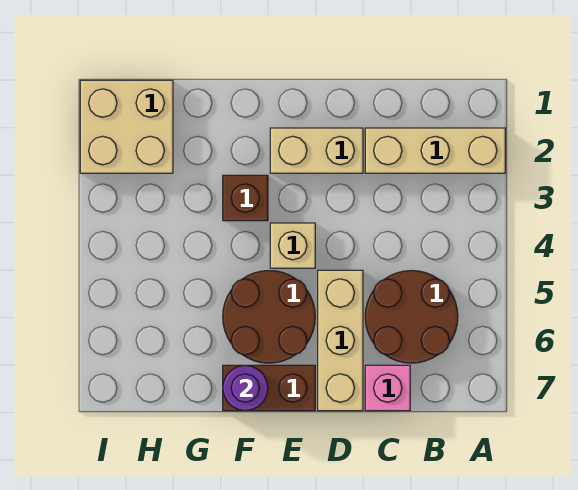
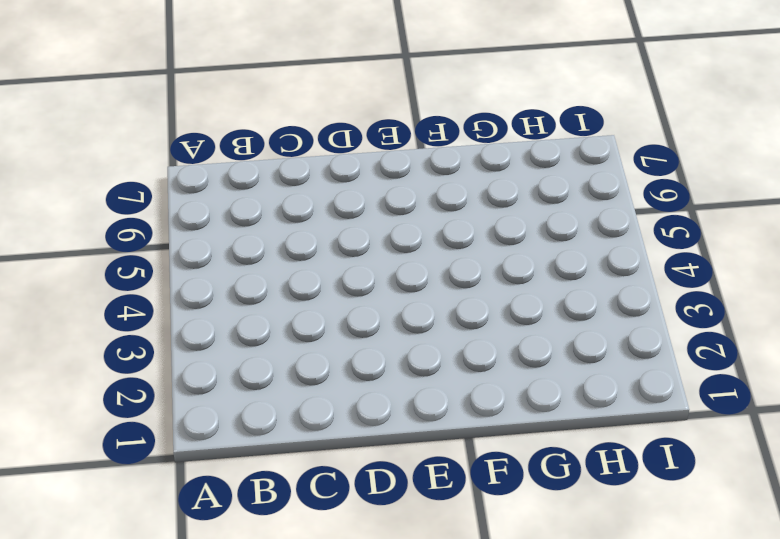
none -> tan 1x3 brick [365,128,505,173]
none -> brown 2x2 round brick [365,270,458,363]

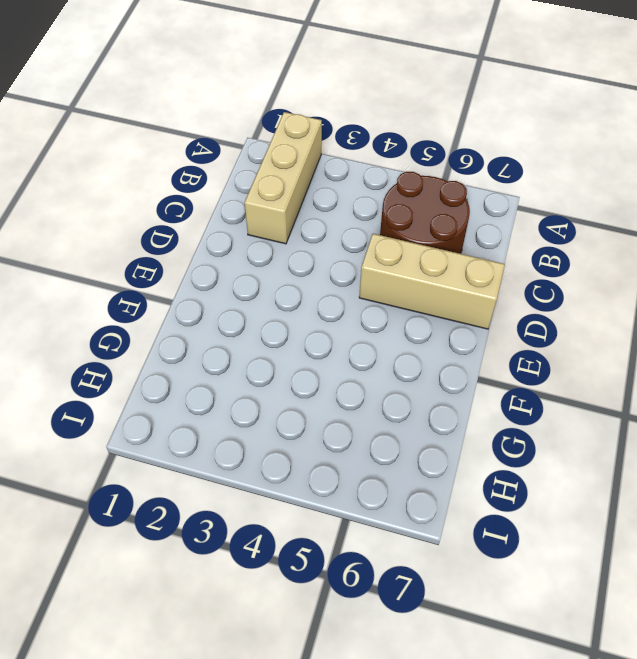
none -> pink 1x1 brick [365,365,410,411]
none -> tan 1x2 brick [270,128,363,173]

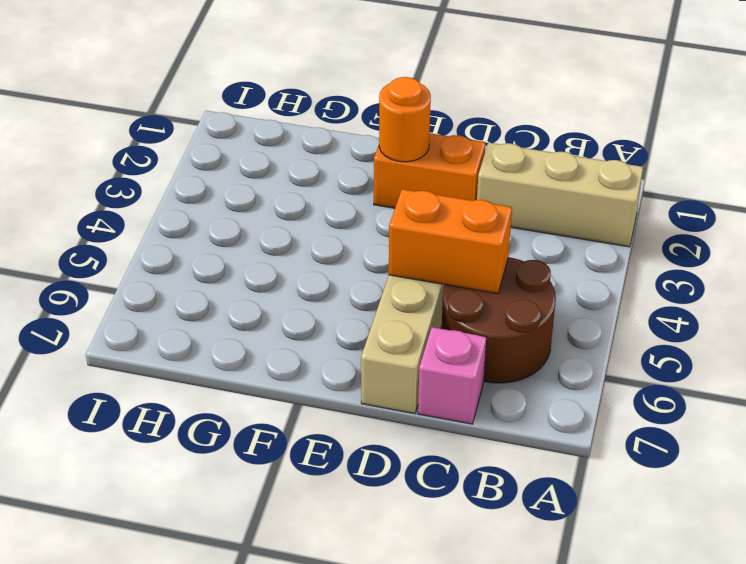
orange 1x2 brick [389,189,512,294] -> none
orange 1x2 brick [374,133,486,208] -> tan 1x2 brick [270,128,363,173]
orange 1x1 round brick [379,77,431,162] -> none
none -> tan 1x1 brick [270,223,315,268]
none -> brown 2x2 round brick [223,271,315,363]

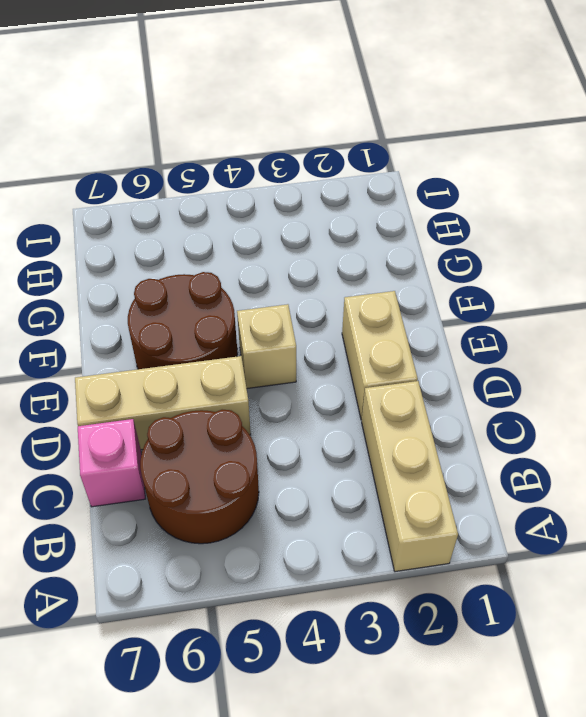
none -> brown 1x2 brick [223,365,315,411]
none -> brown 1x1 brick [223,175,268,221]

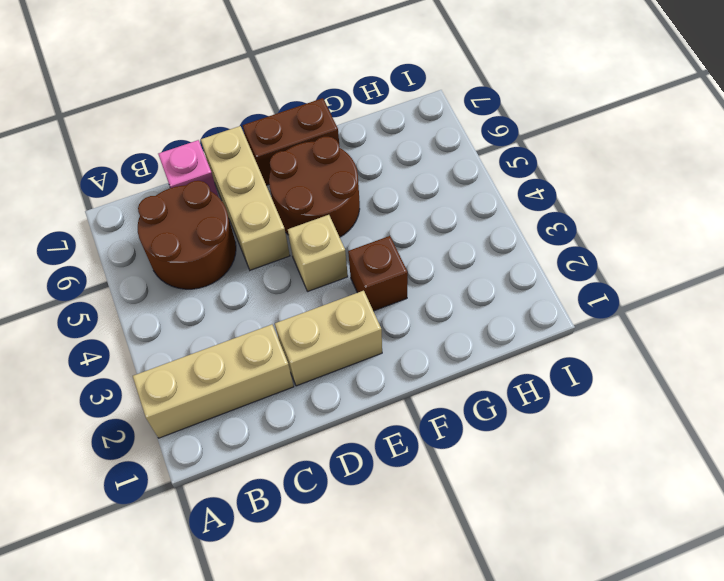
none -> tan 2x2 brick [80,80,173,173]
none -> purple 1x1 round brick [223,365,268,411]

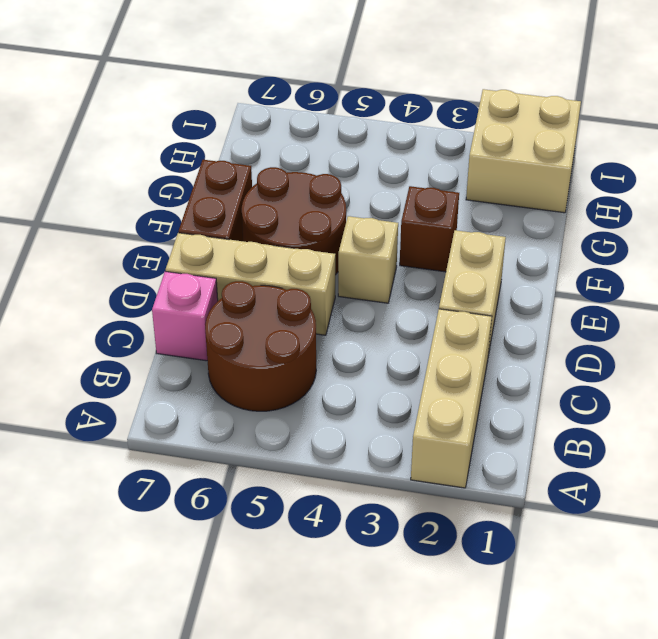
none -> purple 1x1 round brick [223,365,268,411]

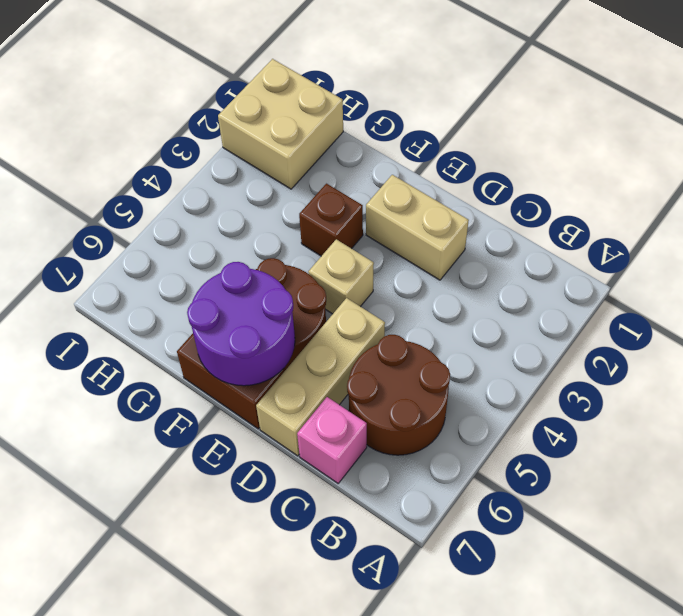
purple 2x2 round brick [187,262,295,386] -> purple 1x1 round brick [223,365,268,411]
none -> tan 1x3 brick [365,128,505,173]

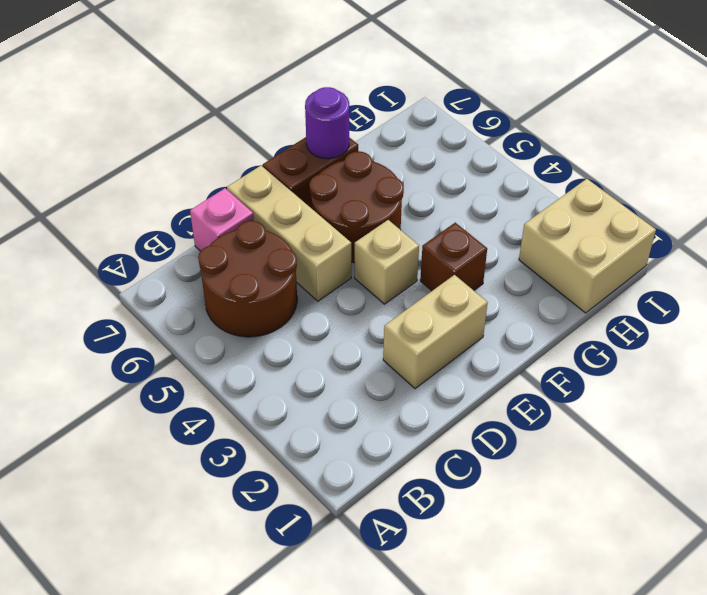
none -> tan 1x3 brick [365,128,505,173]

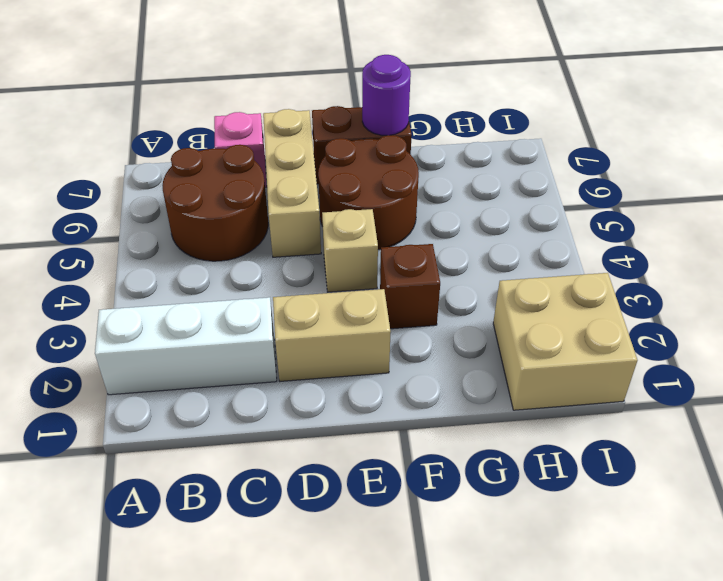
white 1x3 brick [95,297,277,395] -> tan 1x3 brick [365,128,505,173]

